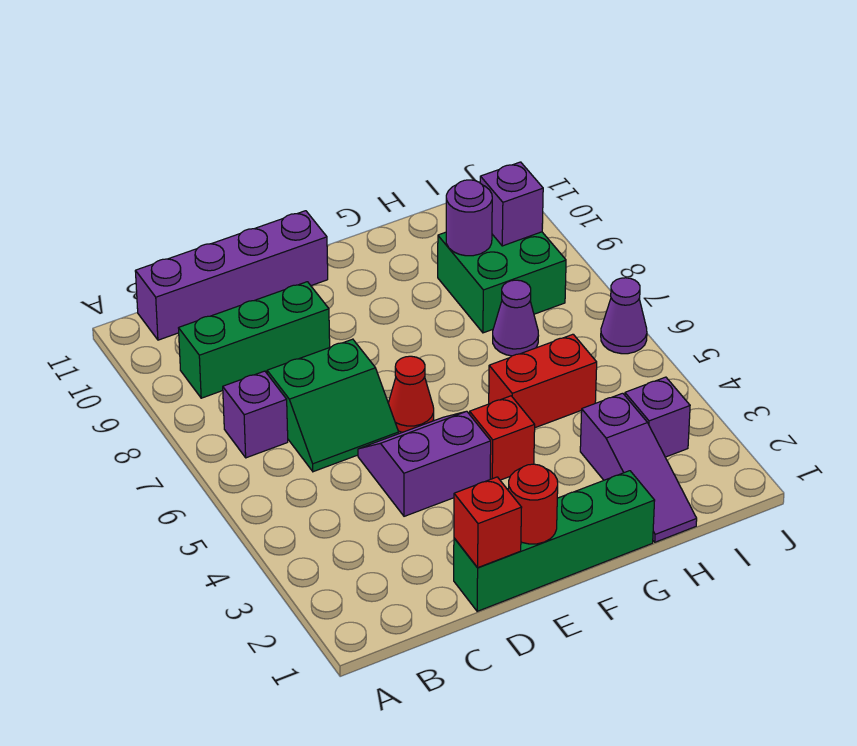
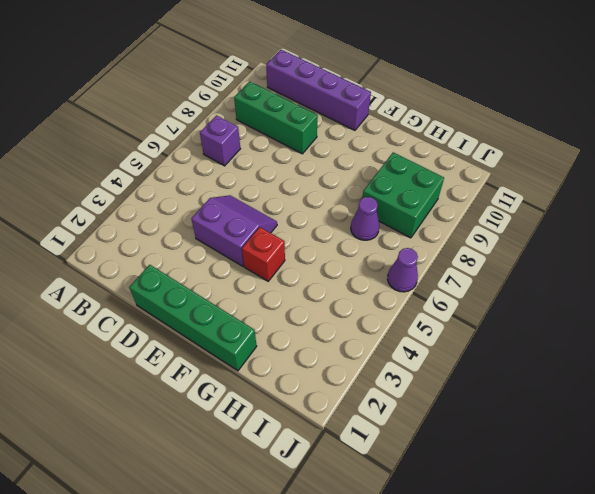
none -> green 2x2 slope [267,339,399,472]
none -> red 1x1 cone [388,356,434,432]
none -> red 1x2 brick [489,334,597,428]

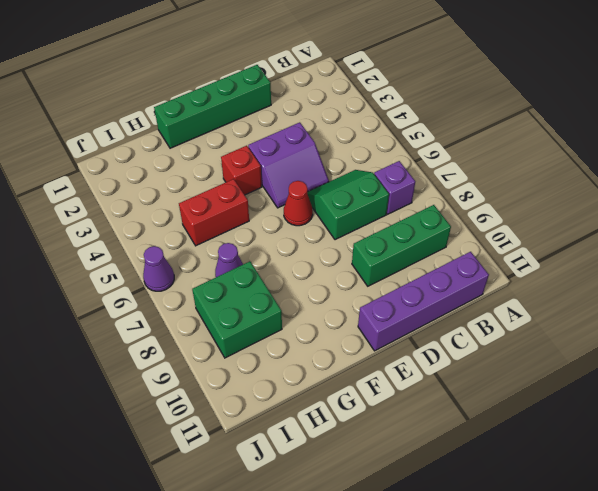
none -> purple 1x3 slope [580,393,697,542]
none -> purple 1x1 brick [625,377,690,457]
none -> red 1x1 brick [454,477,522,568]

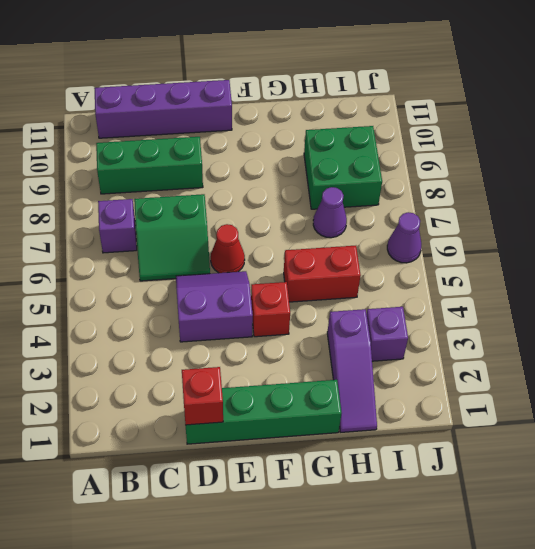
none -> red 1x1 round brick [508,464,558,544]
none -> purple 1x1 round brick [446,180,492,256]
none -> purple 1x1 brick [480,162,543,246]

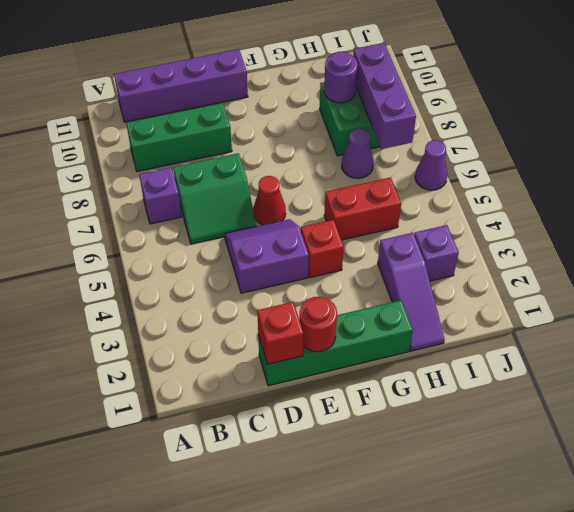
purple 1x3 brick [353,43,416,149] -> purple 1x1 brick [480,162,543,246]

